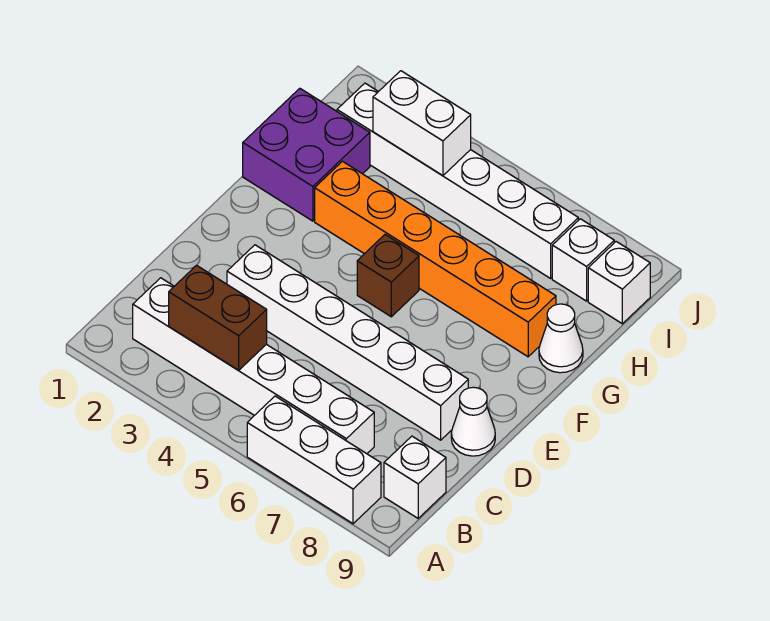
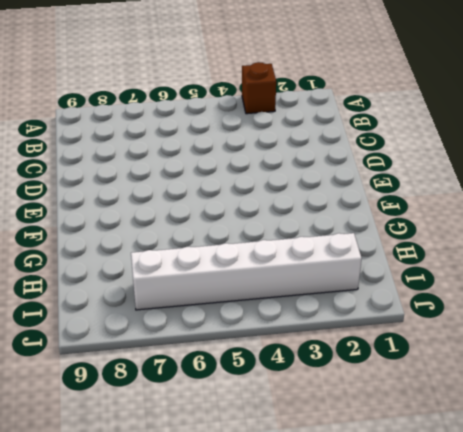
brown 1x1 brick [242,62,276,114] -> brown 1x1 brick moved to [357,235,419,317]
none -> white 1x3 brick [247,396,381,524]
none -> white 1x6 brick [133,278,374,454]
none -> white 1x1 brick [384,436,446,518]

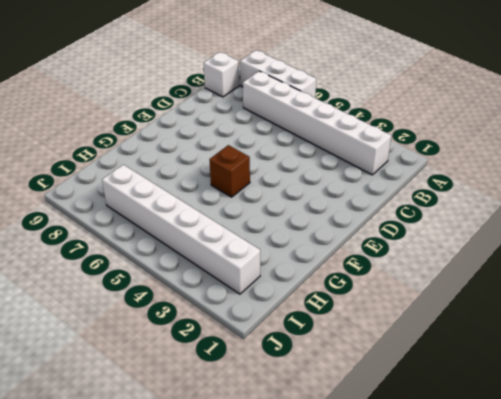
none -> white 1x6 brick [227,245,468,440]
none -> white 1x1 cone [451,387,495,456]
none -> purple 2x2 brick [243,88,370,221]

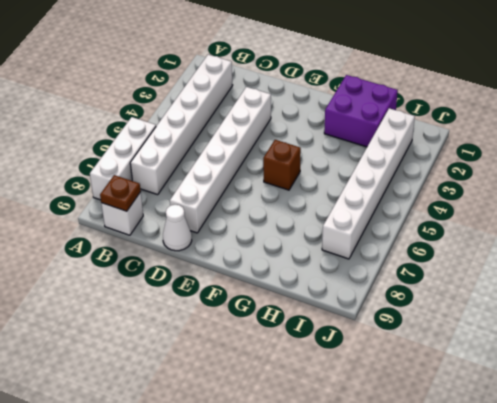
brown 1x1 plate [100,175,141,211] -> none
none -> orange 1x6 brick [315,161,556,357]
none -> white 1x1 cone [539,304,583,373]
none -> white 1x1 brick [552,219,614,301]

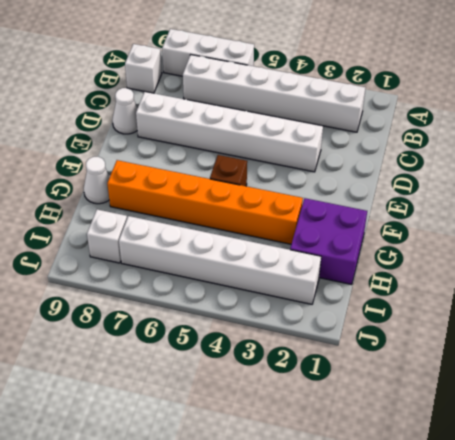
none -> white 1x1 brick [588,242,650,324]
none -> brown 1x2 brick [169,265,267,370]
none -> white 1x2 brick [373,71,471,176]

